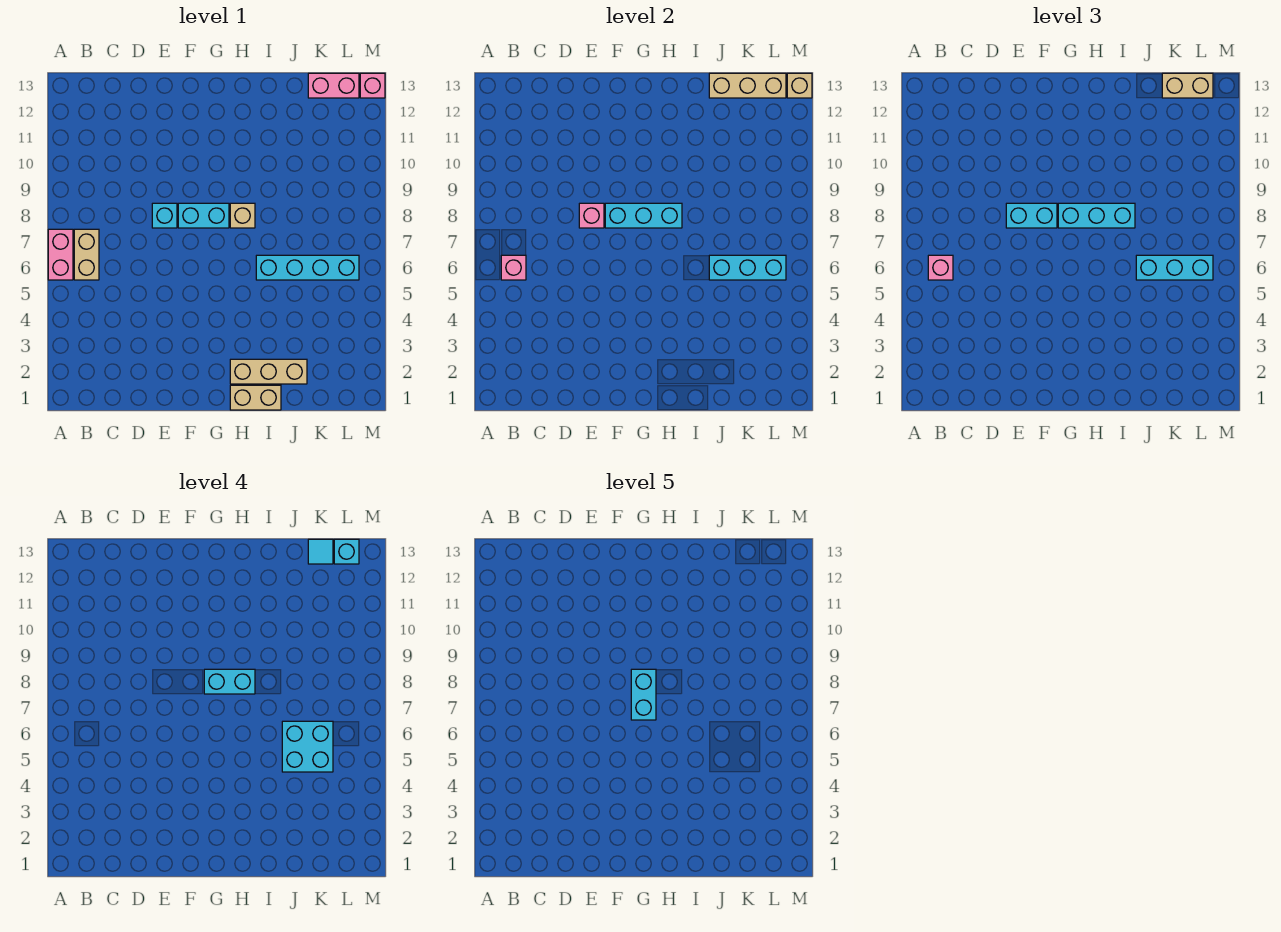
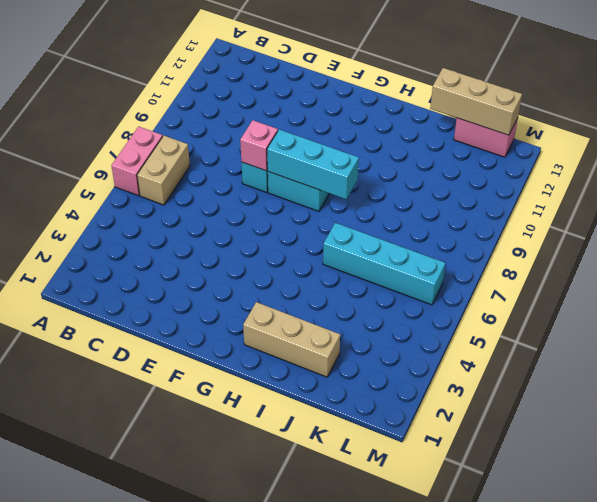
none -> tan 1x2 brick [230,385,281,410]
none -> tan 1x1 brick [230,203,255,228]
none -> pink 1x1 brick [360,73,385,98]

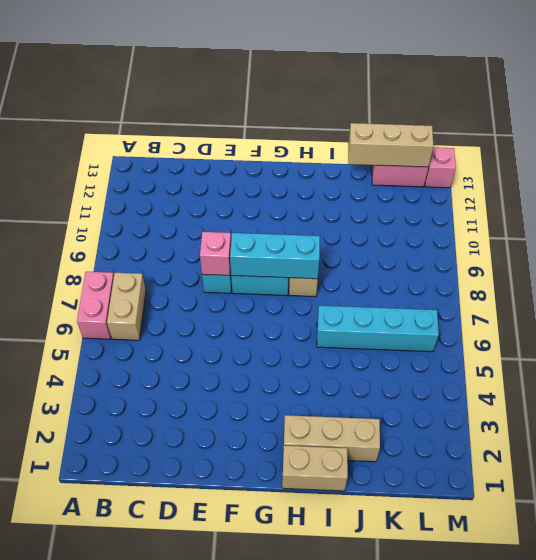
none -> pink 1x1 brick [501,255,526,280]
none -> cyan 1x3 brick [709,255,786,280]
none -> tan 1x1 brick [787,73,812,98]

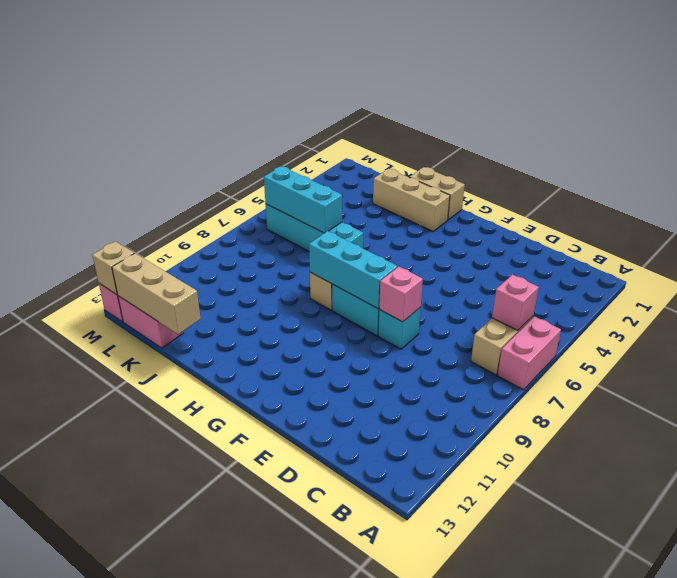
none -> pink 1x1 brick [928,255,953,280]
none -> cyan 1x2 brick [1006,203,1057,228]
none -> cyan 1x3 brick [1058,203,1135,228]

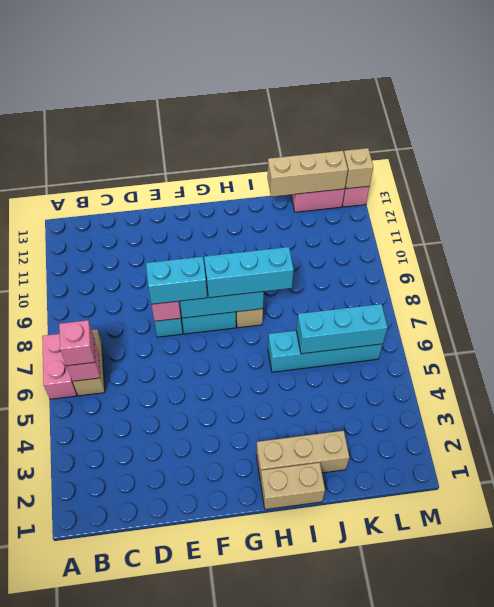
none -> cyan 1x3 brick [1136,255,1213,280]
none -> tan 1x2 brick [1162,73,1213,98]
none -> cyan 1x2 brick [204,669,255,694]

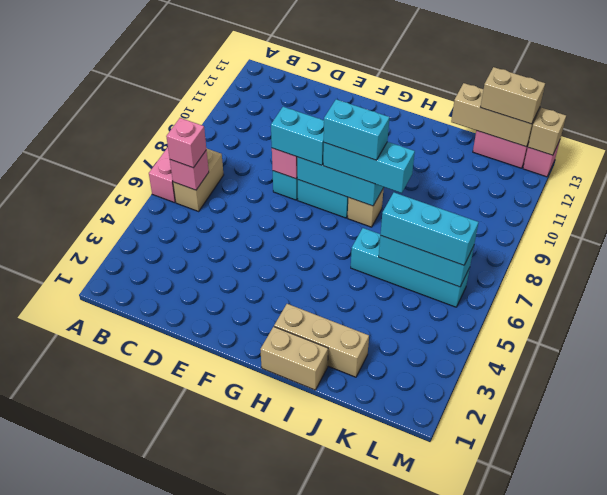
none -> cyan 2x2 brick [282,721,333,772]
none -> cyan 1x1 tile [308,539,333,564]
none -> cyan 1x1 brick [334,539,359,564]

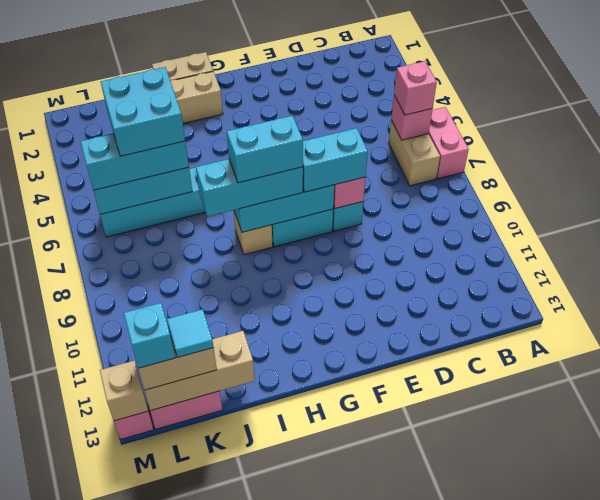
none -> cyan 1x2 brick [631,669,656,720]

